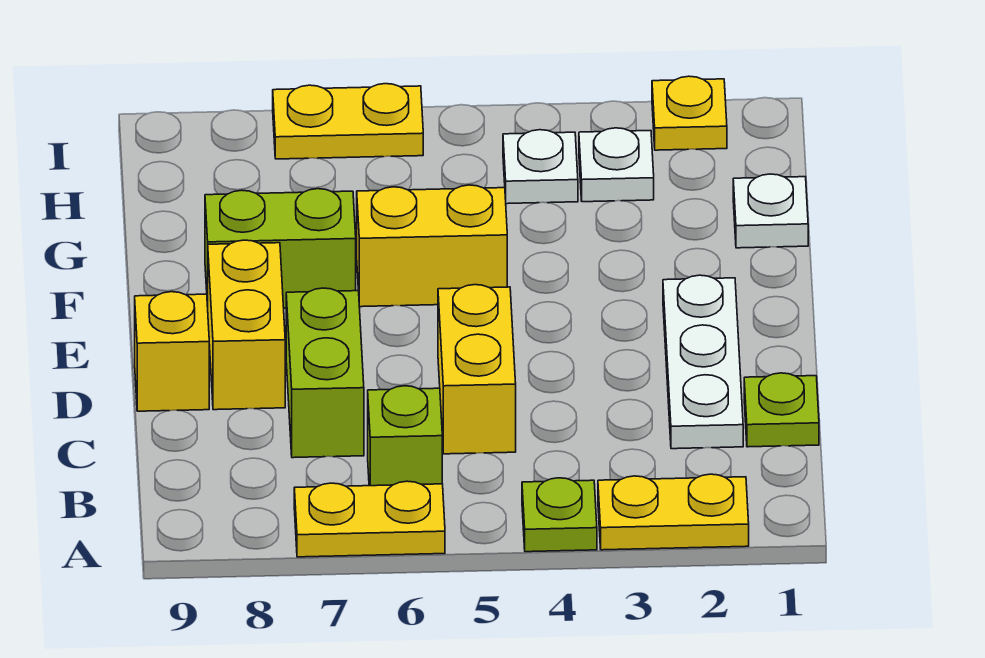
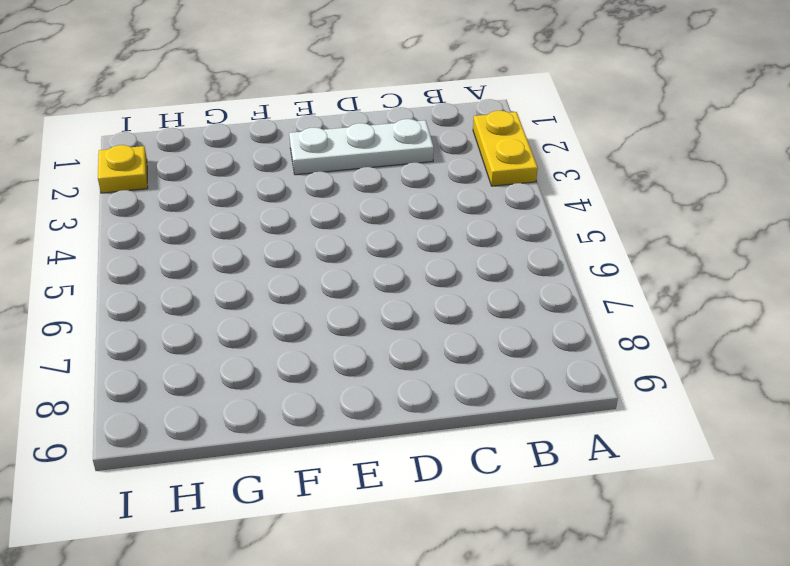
none -> lime 1x1 plate [522,478,597,552]
none -> yellow 1x2 plate [294,481,445,557]
none -> lime 1x1 brick [368,386,442,486]

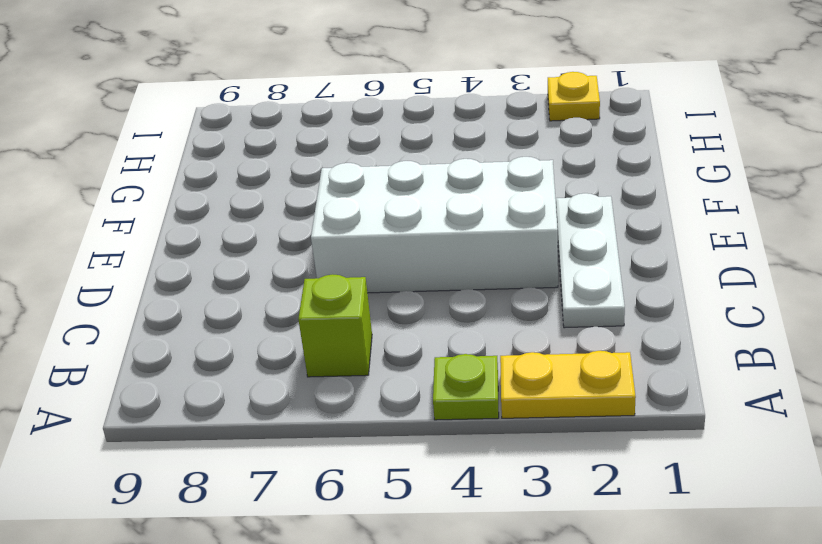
white 2x4 brick [311,157,558,293] -> yellow 1x2 brick [438,285,516,454]
none -> yellow 1x2 plate [294,481,445,557]
none -> lime 1x1 plate [744,373,819,447]
none -> lime 1x2 brick [286,288,364,458]

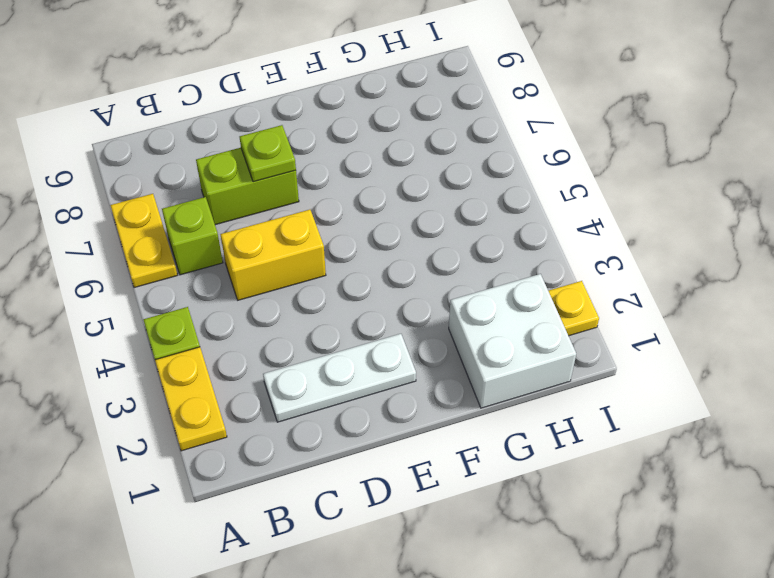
lime 1x1 plate [240,125,296,182] -> lime 1x1 plate moved to [744,373,819,447]
white 2x2 brick [449,274,576,408] -> white 1x1 plate [733,174,808,248]
none -> yellow 1x2 brick [208,240,285,410]
none -> yellow 1x1 brick [135,292,209,411]
none -> yellow 1x2 brick [357,185,507,307]

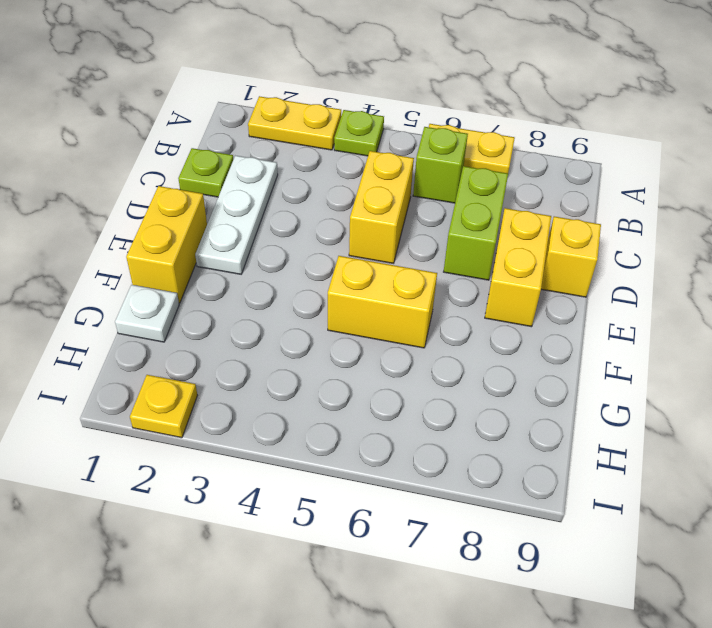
yellow 1x2 brick [126,186,207,303] -> none
none -> lime 1x2 brick [205,189,356,308]
none -> white 1x1 plate [579,128,654,202]
none -> white 1x1 plate [503,130,578,204]

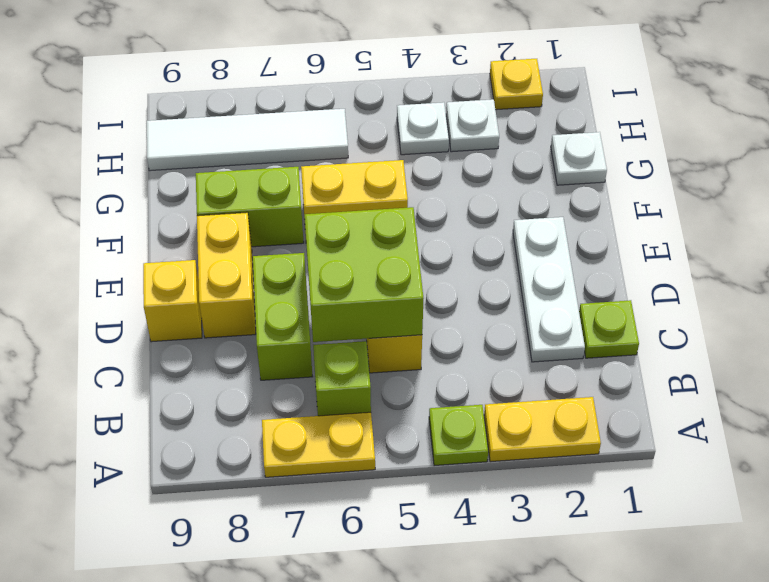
lime 2x2 brick [304,207,423,342] -> none
white 1x4 tile [147,109,348,171] -> none
none -> yellow 1x2 plate [273,84,423,159]

